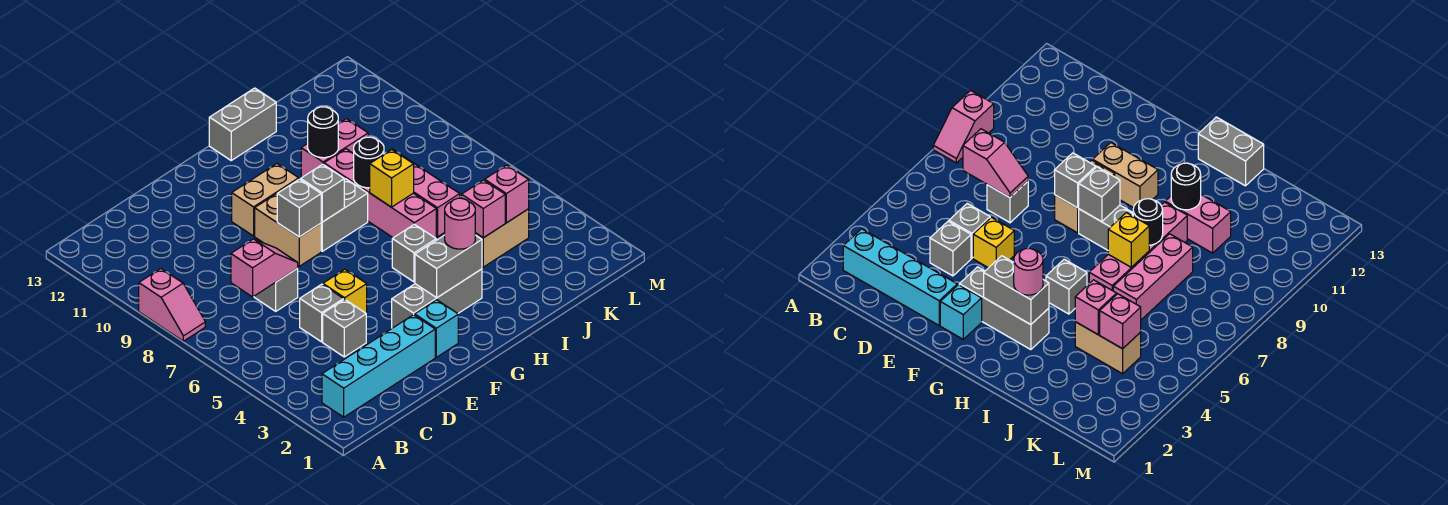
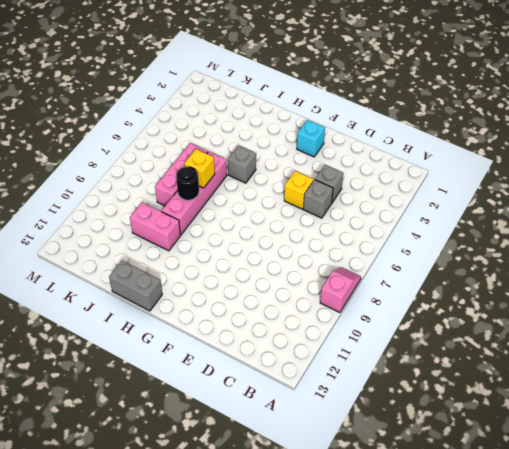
none -> cyan 1x4 brick [322,315,435,417]
none -> grey 1x1 brick [254,268,298,311]
none -> grey 1x3 brick [392,269,482,328]

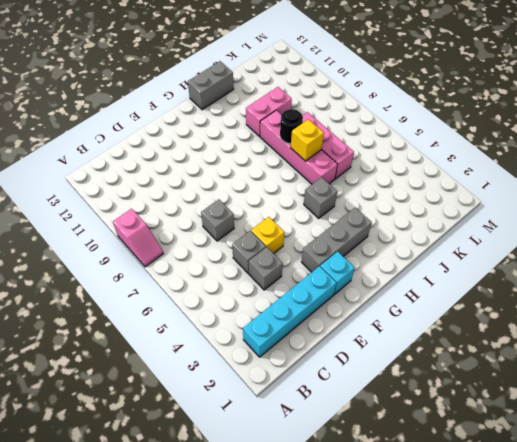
none -> tan 1x2 brick [255,194,321,266]
none -> tan 1x2 brick [232,164,299,236]
none -> grey 1x2 brick [321,179,368,251]

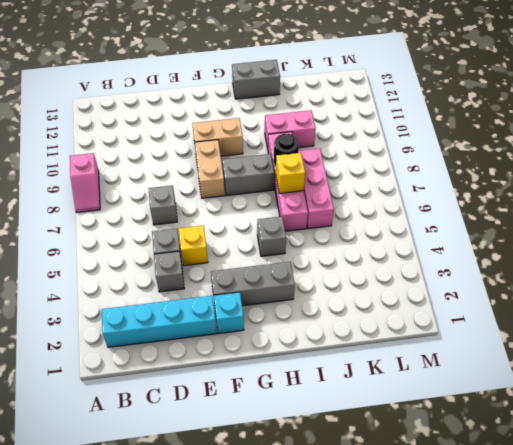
none -> tan 1x2 brick [475,209,529,267]
none -> pink 1x2 slope [231,239,298,297]
none -> grey 1x1 brick [277,179,321,237]

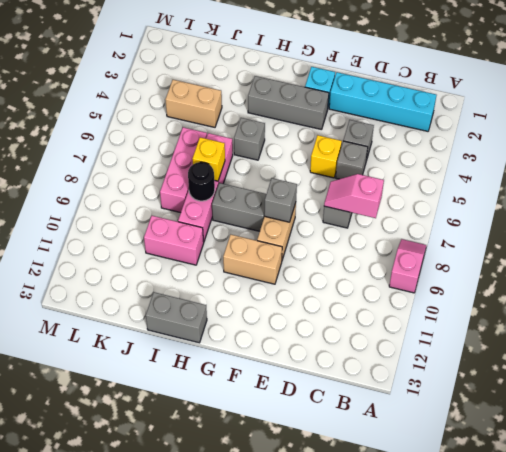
none -> grey 1x2 brick [415,235,482,298]
none -> grey 1x1 brick [301,164,344,222]
none -> black 1x1 round brick [308,107,338,158]

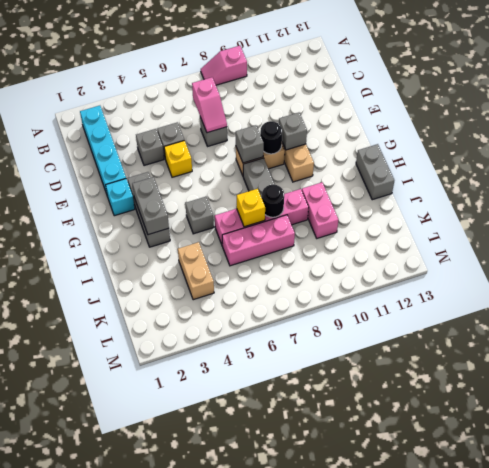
black 1x1 round brick [260,121,282,154] -> black 1x1 round brick moved to [308,107,338,158]
grey 1x1 brick [279,113,307,150] -> grey 1x1 brick moved to [301,164,344,222]
none -> pink 1x1 brick [462,180,505,238]
none -> pink 1x1 brick [485,165,529,223]
none -> pink 1x1 round brick [445,198,475,249]

